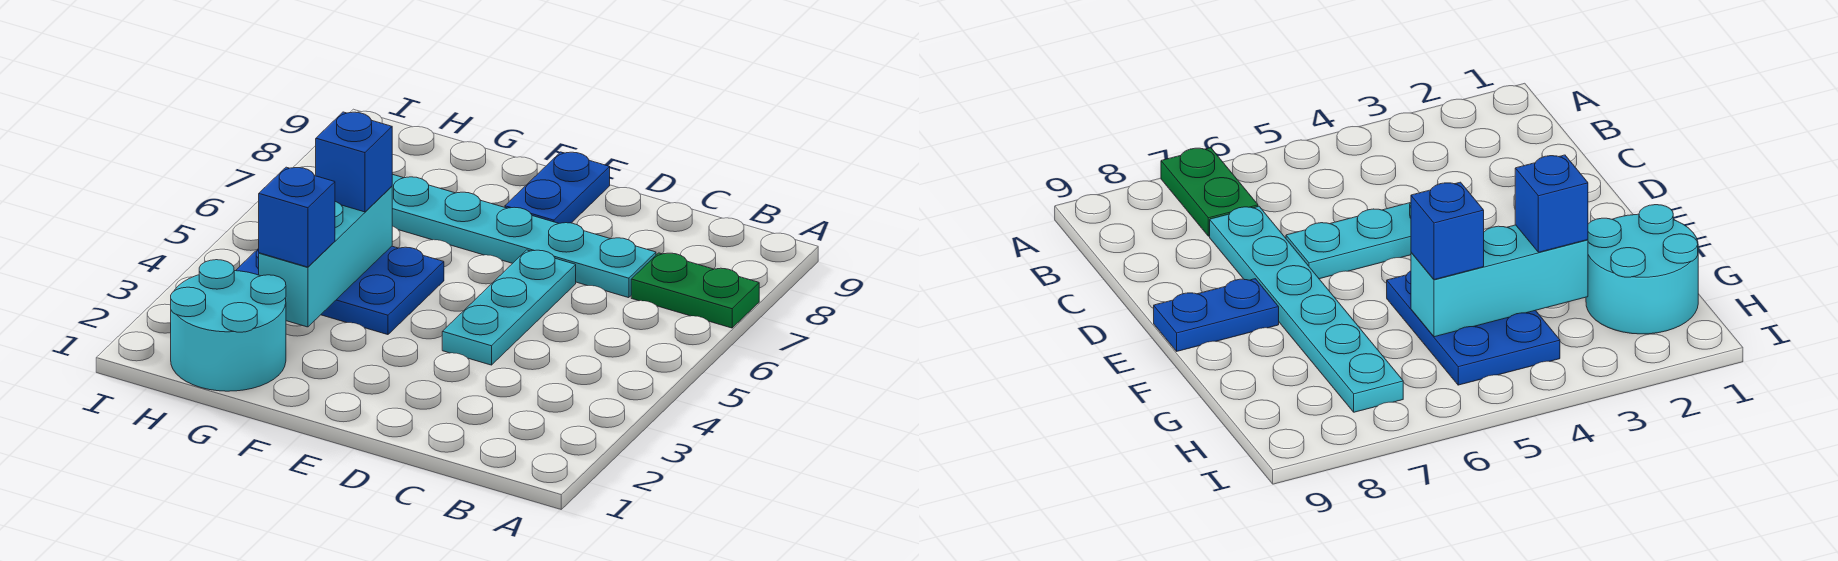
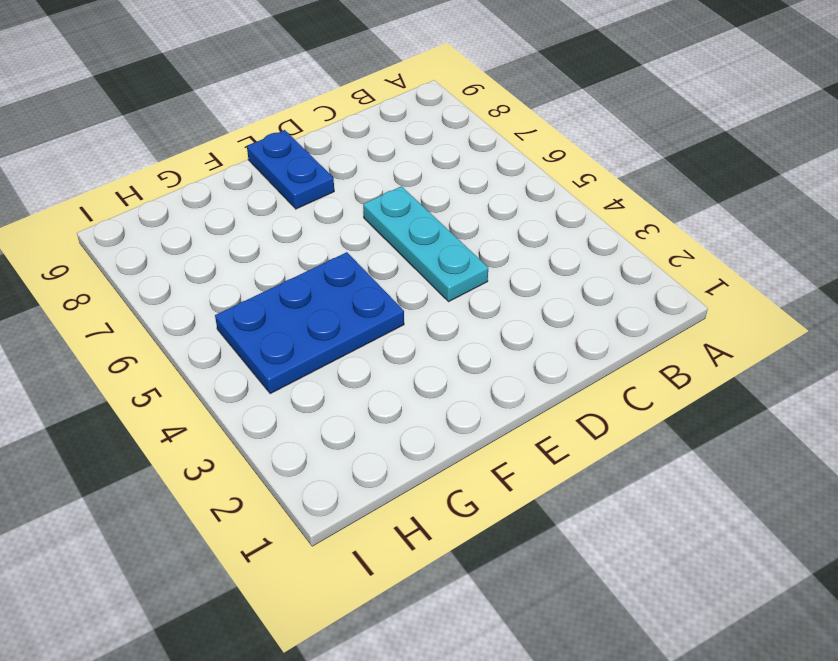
none -> green 1x2 plate [631,253,759,328]
none -> cyan 1x6 plate [392,174,656,298]

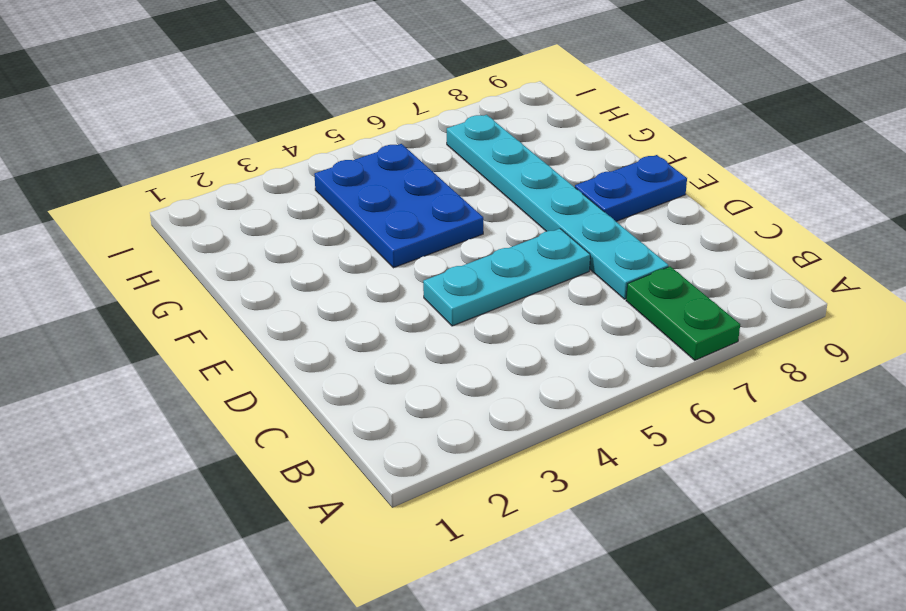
none -> cyan 2x2 round brick [171,260,286,391]
none -> cyan 1x3 brick [259,186,392,327]

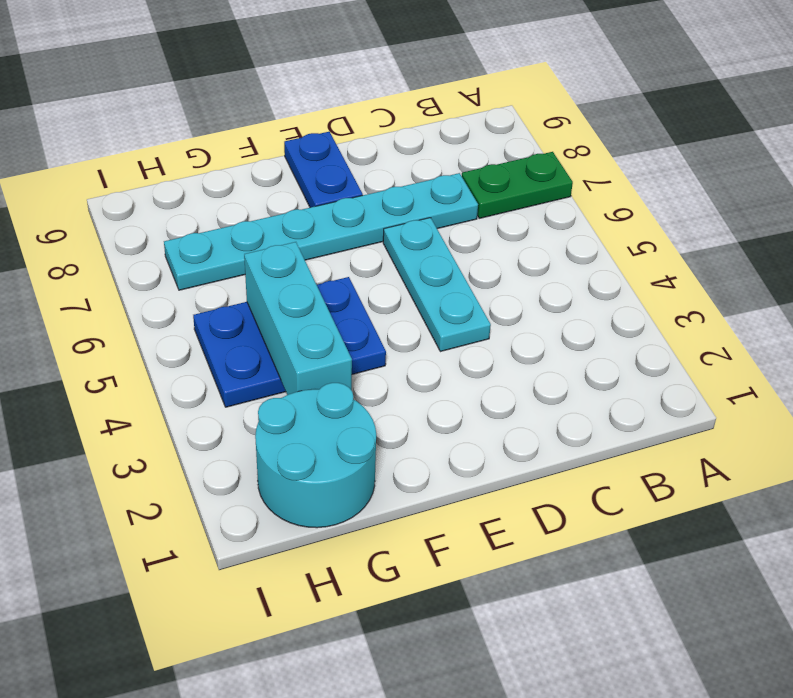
none -> blue 1x1 brick [259,167,335,267]
none -> blue 1x1 brick [316,112,392,212]

